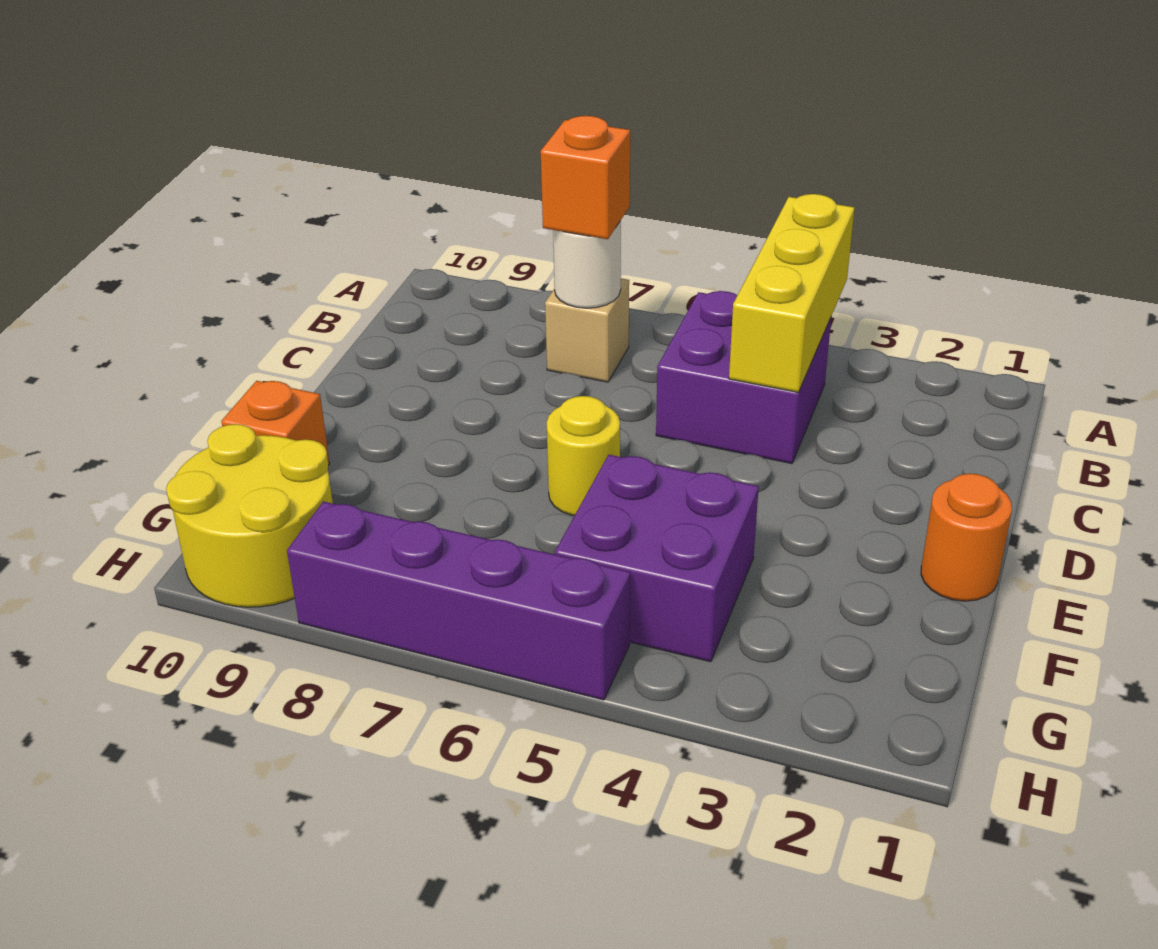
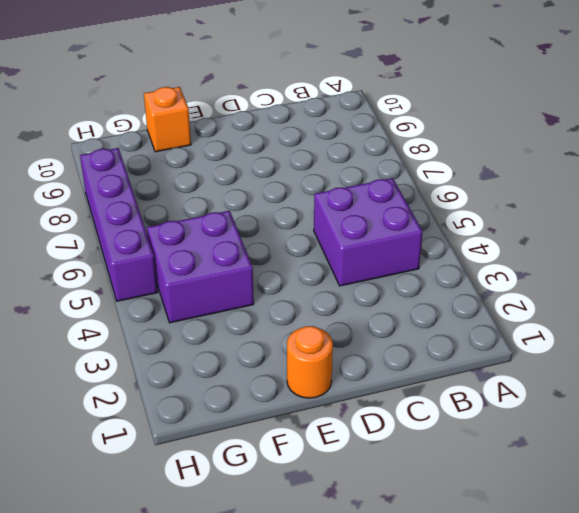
none -> tan 1x1 brick [545,278,629,382]
none -> yellow 1x1 round brick [547,396,620,516]

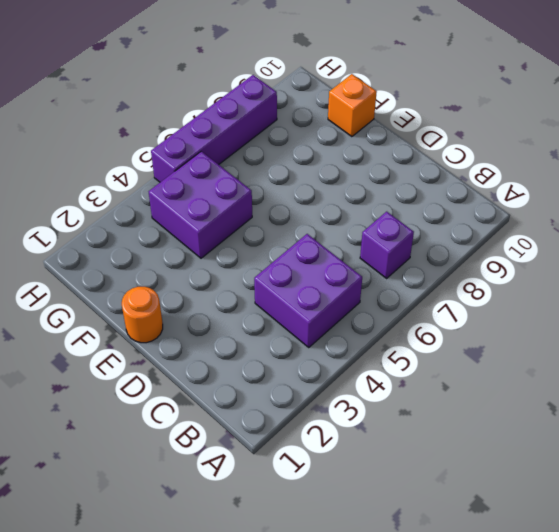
purple 1x1 brick [360,212,414,278] -> tan 1x1 brick [545,278,629,382]
none -> yellow 1x1 round brick [547,396,620,516]
none -> yellow 2x2 round brick [166,424,333,607]

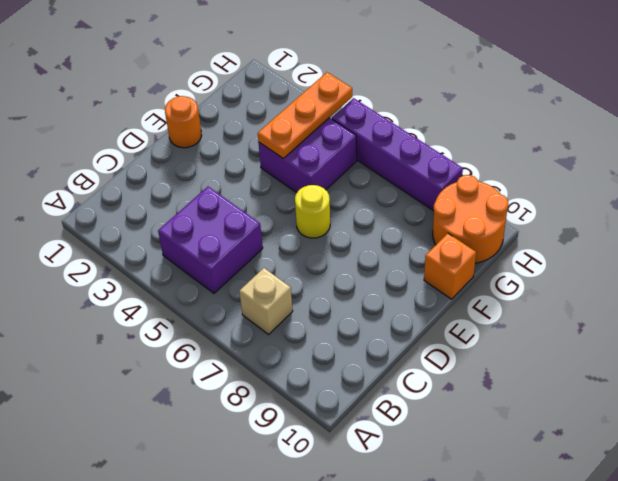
orange 1x3 plate [258,72,352,158] -> none
orange 2x2 round brick [433,175,508,263] -> yellow 2x2 round brick [166,424,333,607]
none -> yellow 1x3 brick [729,194,855,392]
none -> white 1x1 round brick [553,221,621,308]

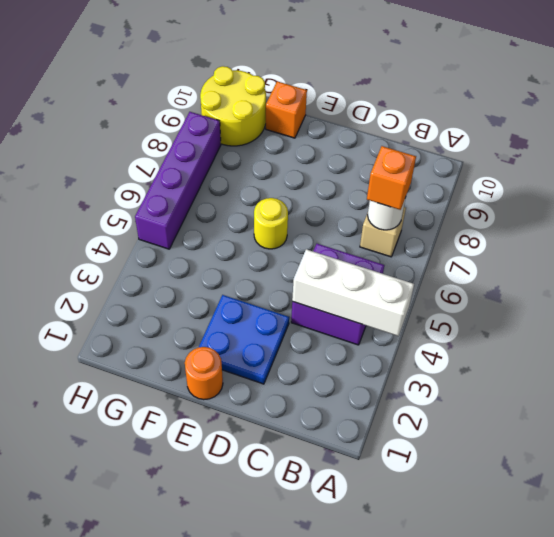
white 1x3 brick [292,249,414,336] -> yellow 1x3 brick [729,194,855,392]
blue 2x2 plate [199,295,289,384] -> none
none -> purple 2x2 brick [555,455,759,662]

